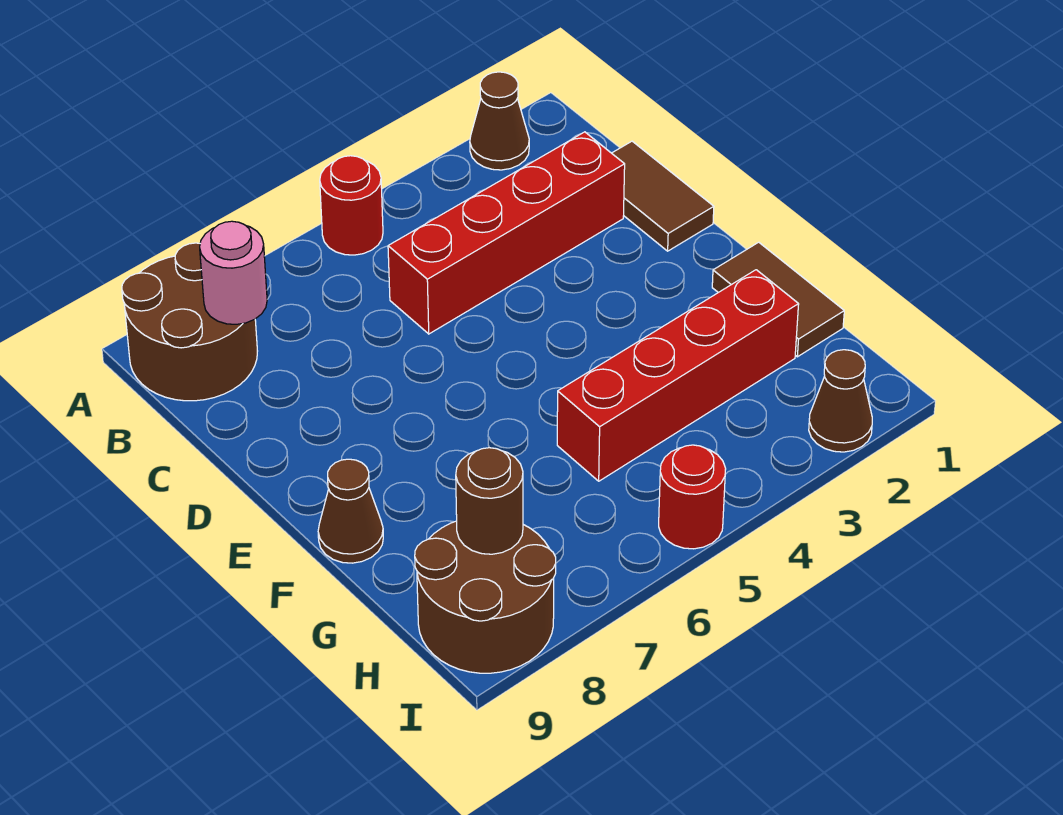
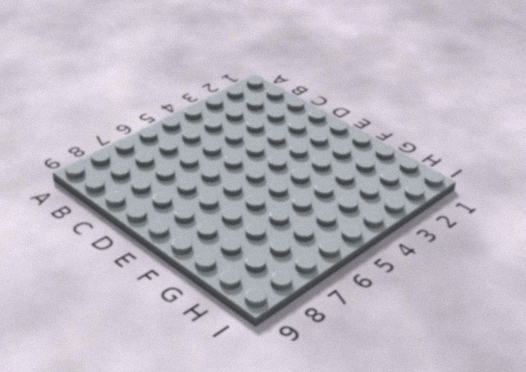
none -> brown 1x1 cone [470,72,529,170]
none -> red 1x1 round brick [320,156,383,255]
none -> brown 2x2 round brick [122,243,257,401]

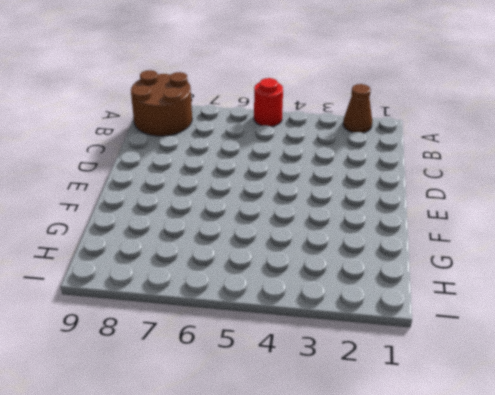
none -> brown 1x2 tile [612,141,714,251]
none -> red 1x4 brick [388,132,625,334]
none -> brown 1x2 tile [712,242,844,357]

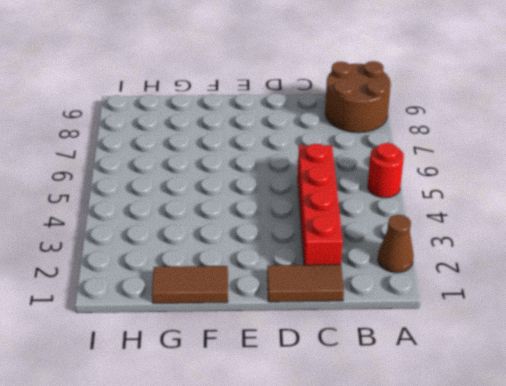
none -> brown 1x1 cone [318,459,383,563]
none -> red 1x4 brick [557,270,799,481]
none -> brown 2x2 round brick [415,521,556,673]

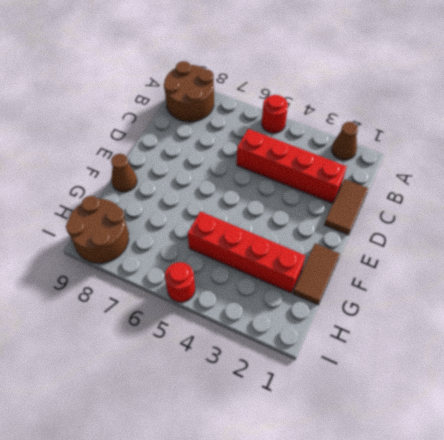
none -> brown 1x1 cone [809,350,872,452]
none -> pink 1x1 round brick [200,221,267,324]
none -> brown 1x1 round brick [456,448,523,554]

